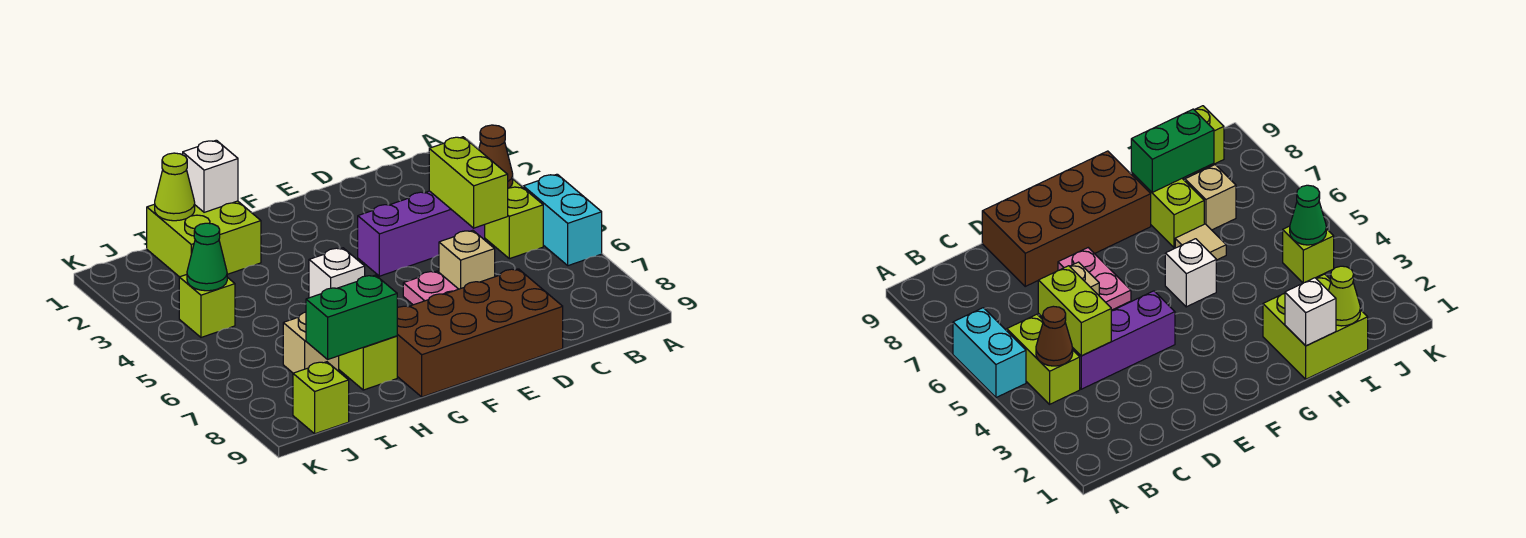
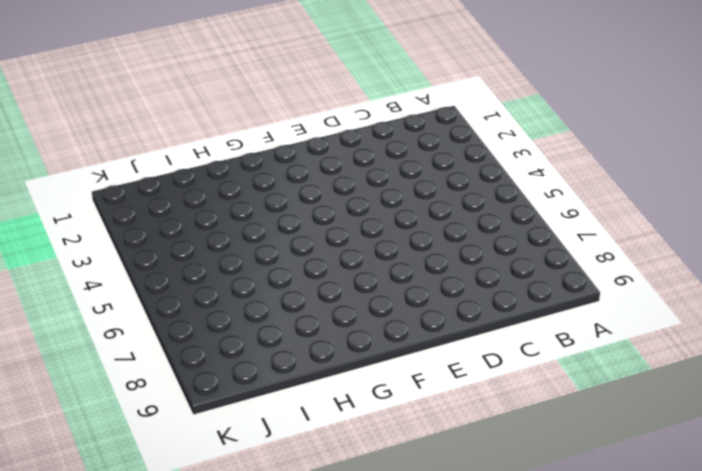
none -> cyan 1x2 brick [523,174,602,266]
none -> lime 1x2 brick [485,180,543,259]
none -> purple 1x3 brick [358,191,485,276]

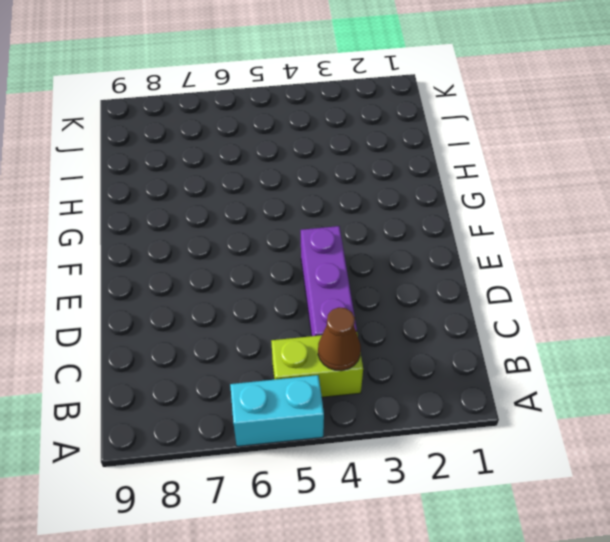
none -> tan 1x1 brick [439,230,495,289]
none -> brown 2x4 brick [397,269,563,397]
none -> pink 1x2 plate [403,271,458,305]

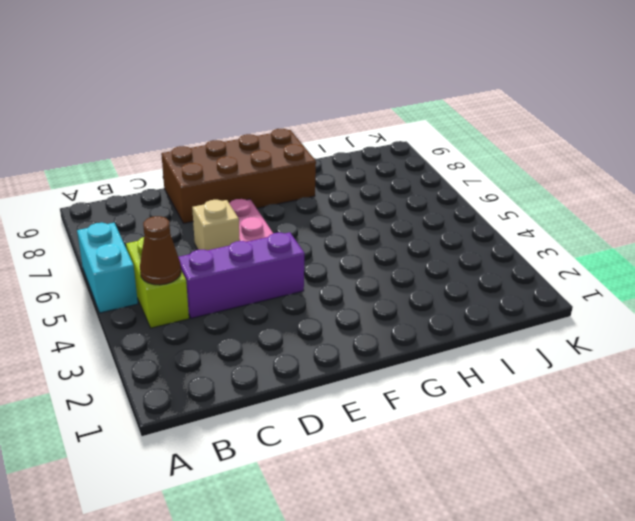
none -> white 1x1 brick [309,248,365,298]
none -> lime 2x2 brick [147,201,261,277]
none -> tan 1x1 tile [1175,224,1226,260]

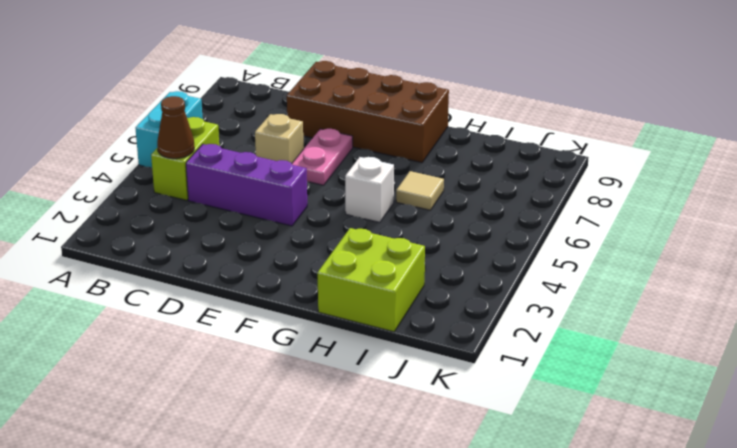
none -> lime 1x2 brick [339,336,397,390]
none -> tan 1x1 brick [283,312,339,373]
none -> lime 1x1 brick [179,275,235,337]

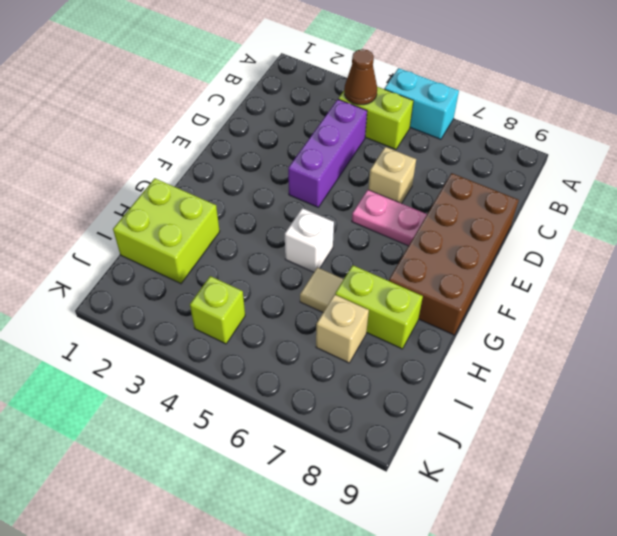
none -> lime 1x1 brick [293,362,349,434]
none -> lime 1x2 brick [429,137,508,228]
none -> white 1x1 brick [183,140,238,212]

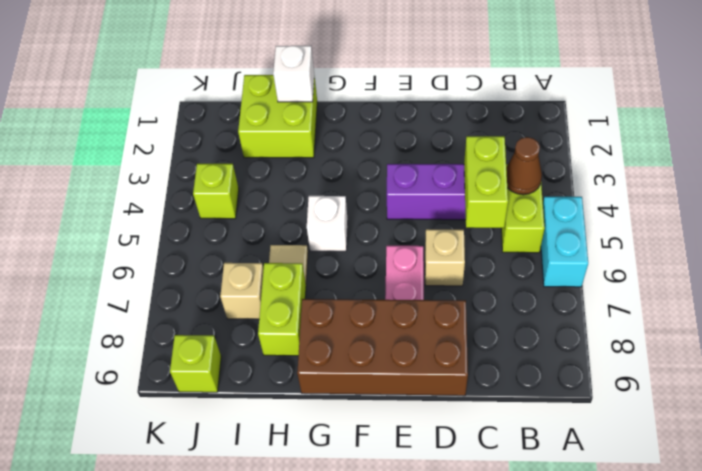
none -> green 1x2 brick [306,275,397,359]
none -> lime 1x1 cone [155,153,195,221]
none -> green 1x1 cone [187,223,227,291]

